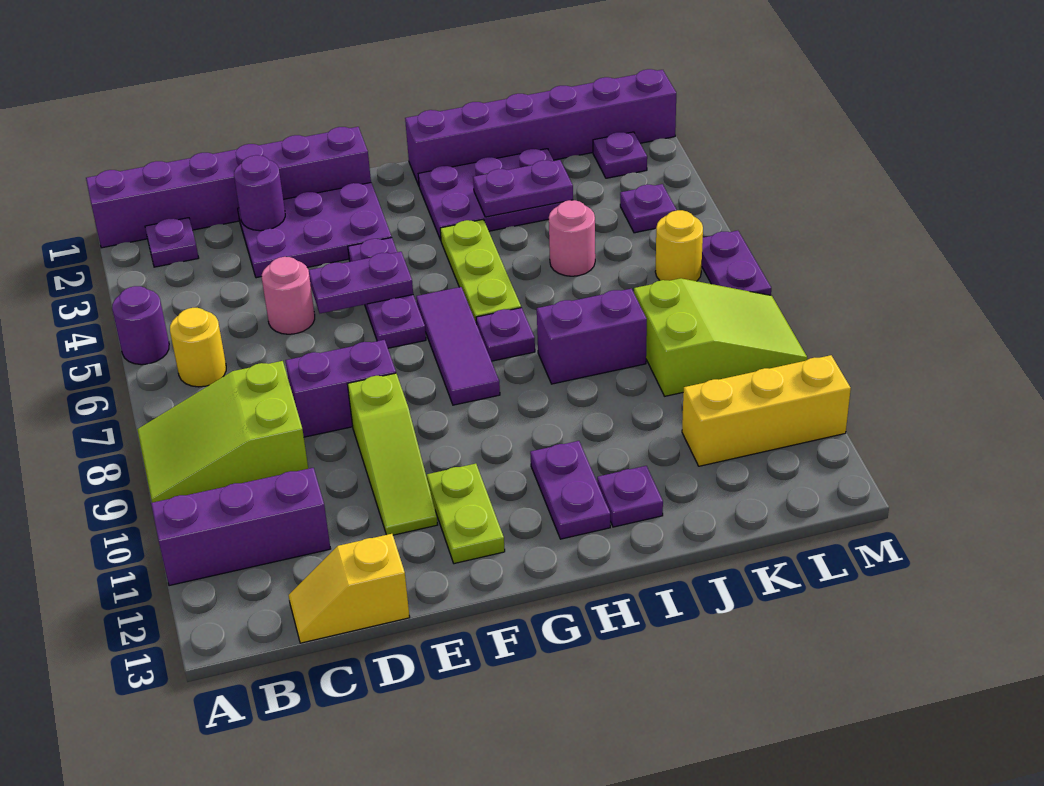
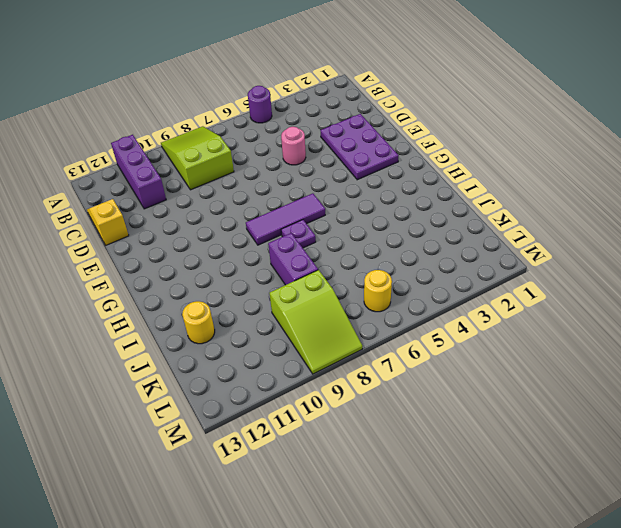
yellow 1x1 round brick [182,301,215,344] -> yellow 1x1 round brick moved to [170,308,226,387]
none -> purple 1x6 brick [86,127,371,248]
none -> purple 1x1 plate [145,218,199,267]
none -> purple 1x2 brick [285,340,396,437]
none -> lime 1x3 slope [348,373,438,535]

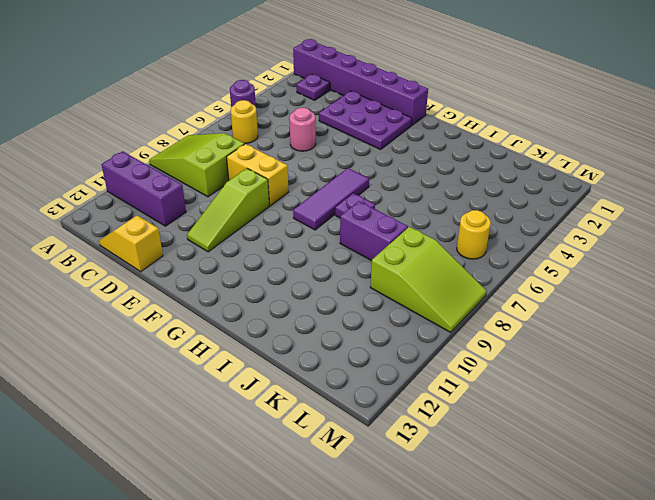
yellow 1x2 brick [227,144,289,206] -> purple 1x2 brick [285,340,396,437]
none -> purple 1x3 plate [348,238,426,348]
none -> lime 1x2 plate [427,464,505,564]
none -> purple 1x6 brick [405,69,676,185]
none -> purple 2x3 plate [418,149,562,240]

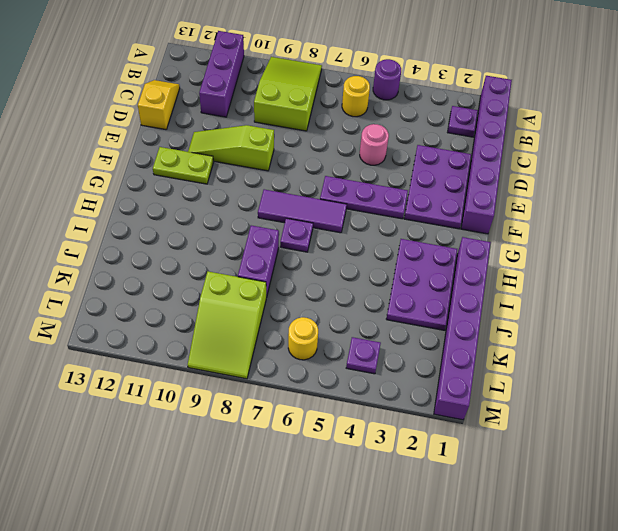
none -> purple 1x2 brick [285,340,396,437]
none -> lime 1x3 plate [440,220,521,324]
none -> purple 1x2 plate [530,441,610,539]
none -> purple 1x1 plate [597,466,663,527]

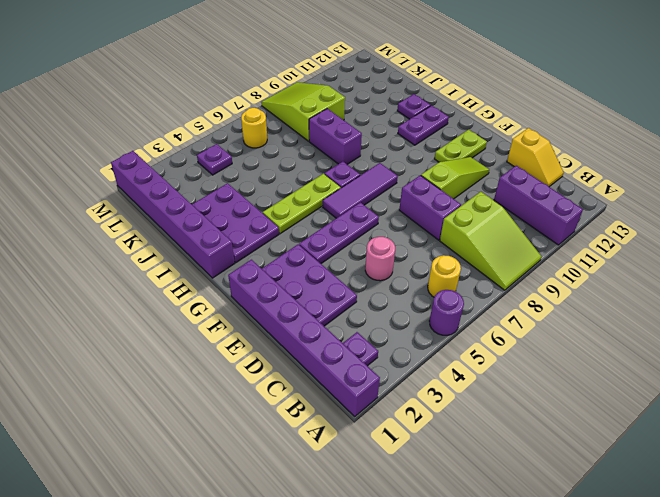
none -> pink 1x1 round brick [549,200,595,276]
none -> yellow 1x3 brick [682,355,851,466]
none -> purple 1x1 plate [593,132,647,178]
none -> purple 1x2 plate [702,231,771,295]

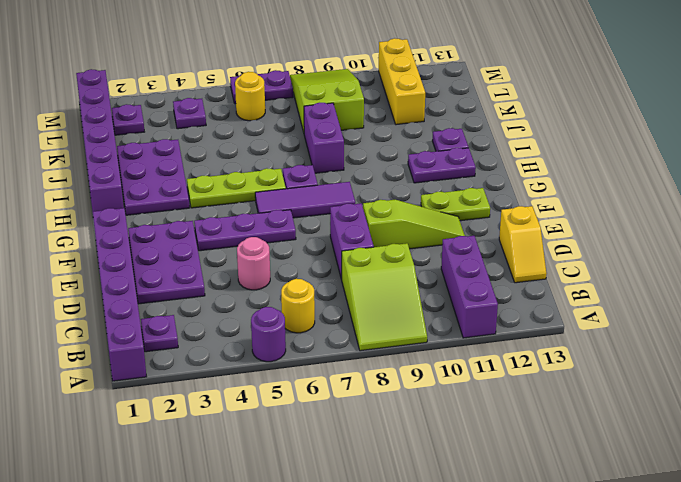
none -> pink 1x1 round brick [549,200,595,276]
none -> purple 1x1 round brick [234,155,285,231]
none -> purple 1x2 plate [309,252,413,313]
none -> purple 1x2 plate [473,160,573,217]

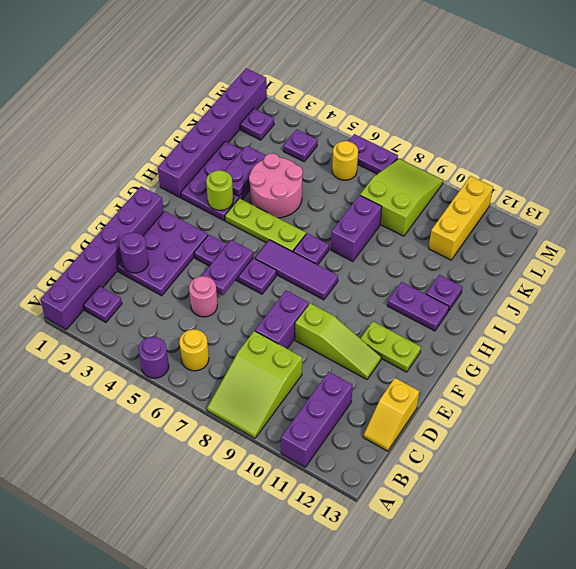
lime 1x1 round brick [206,171,233,211] -> none
pink 2x2 round brick [249,153,303,218] -> pink 1x1 round brick [549,200,595,276]

